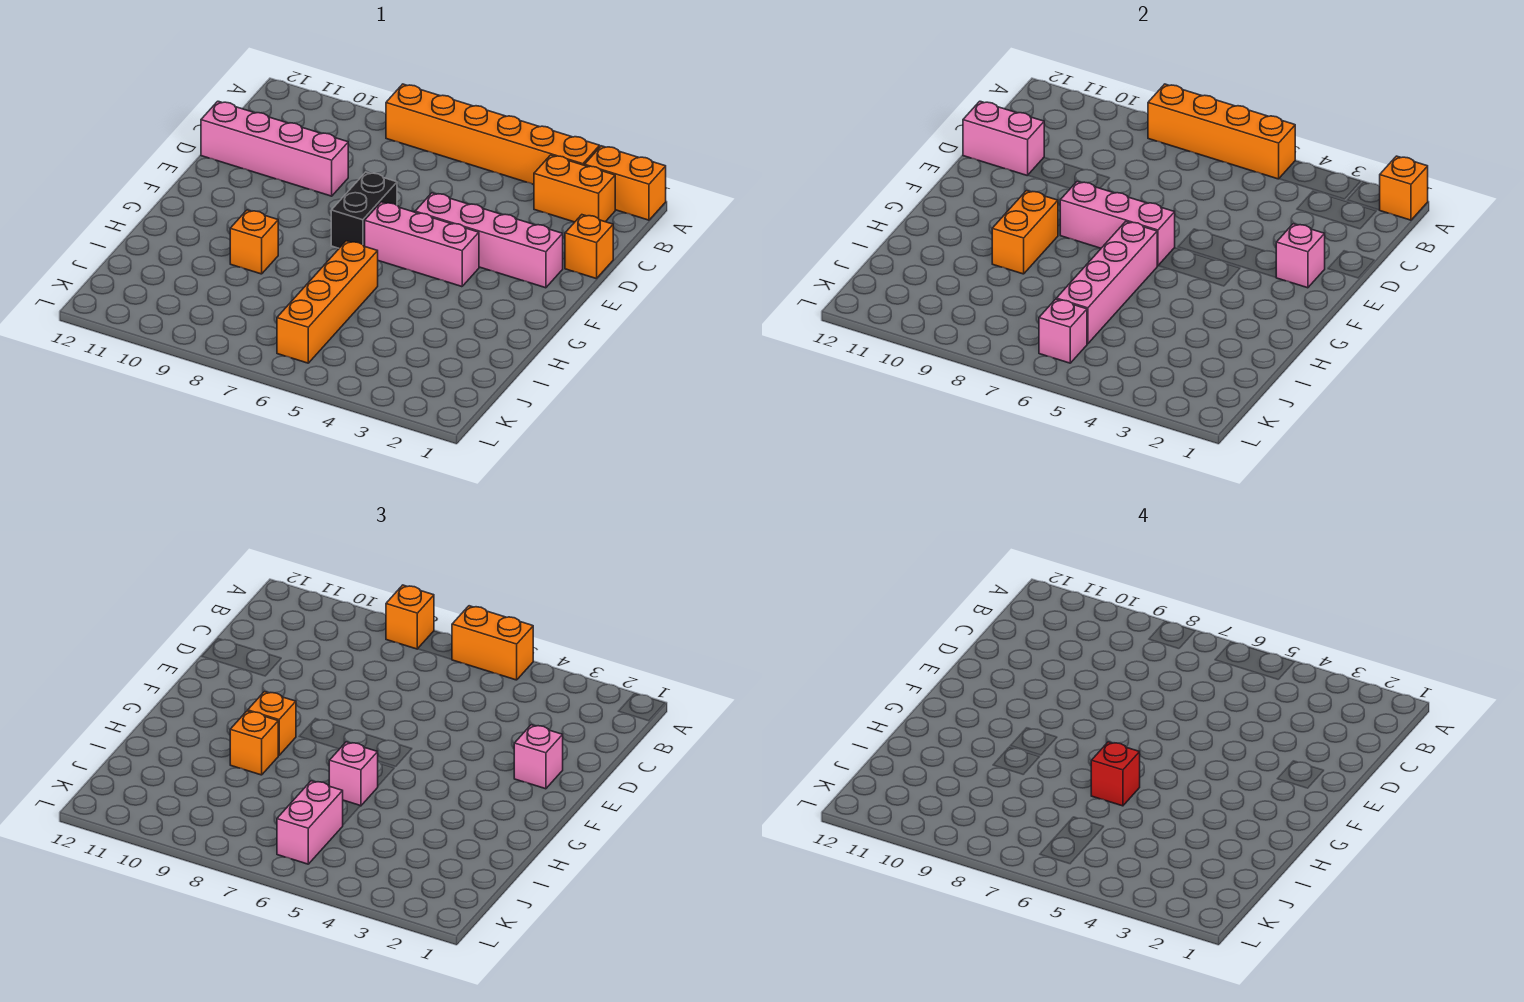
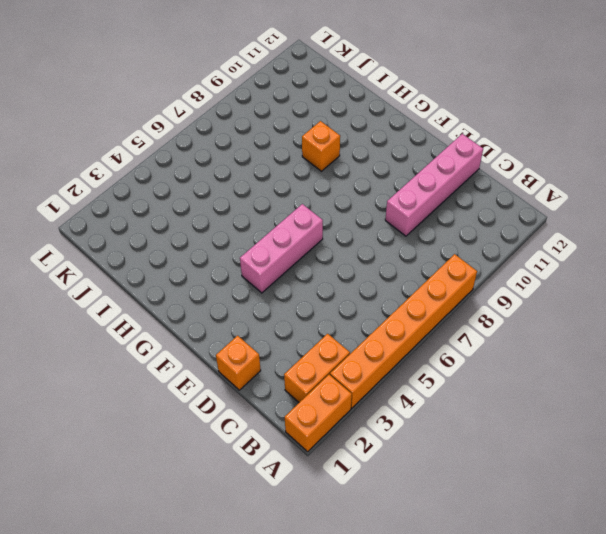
none -> pink 1x4 brick [415,193,563,288]
none -> black 1x2 brick [331,172,397,248]
none -> orange 1x4 brick [277,241,378,363]

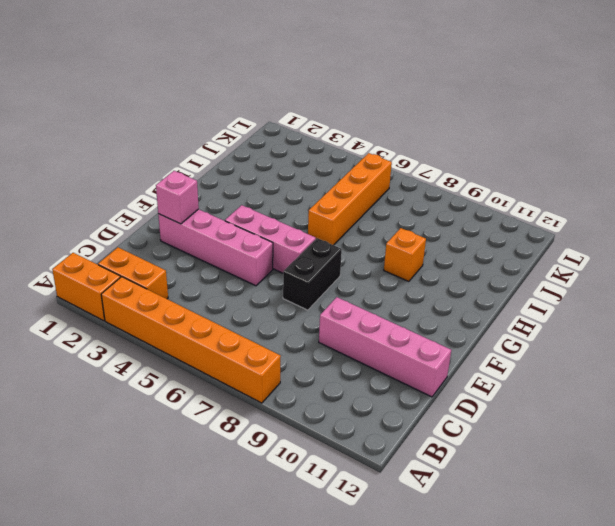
none -> orange 1x1 brick [565,215,613,279]
none -> orange 1x1 brick [1380,156,1428,220]
none -> orange 1x4 brick [1148,84,1295,179]

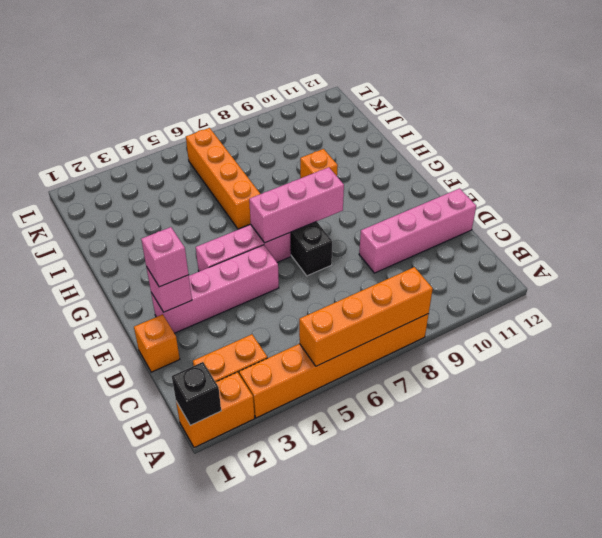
black 1x1 brick [172,362,221,425] -> orange 1x1 brick [1380,156,1428,220]
none -> pink 1x2 brick [963,101,1044,176]
none -> pink 1x4 brick [1056,222,1157,344]
none -> orange 1x2 brick [992,191,1058,274]

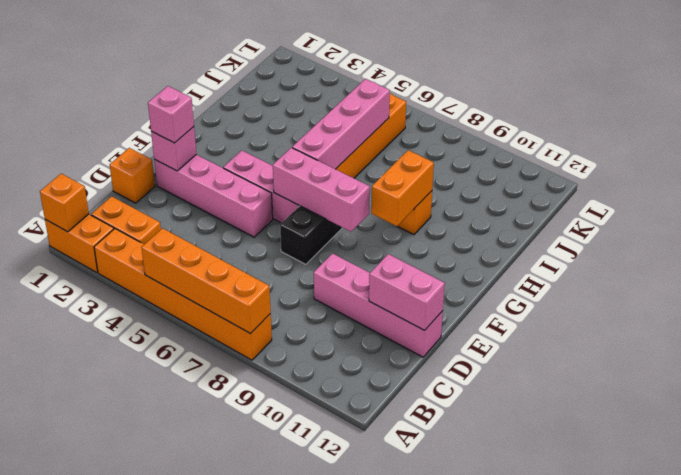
none -> pink 1x1 brick [1039,299,1087,363]
none -> orange 1x2 brick [452,606,533,680]
none -> orange 1x1 brick [386,585,434,649]

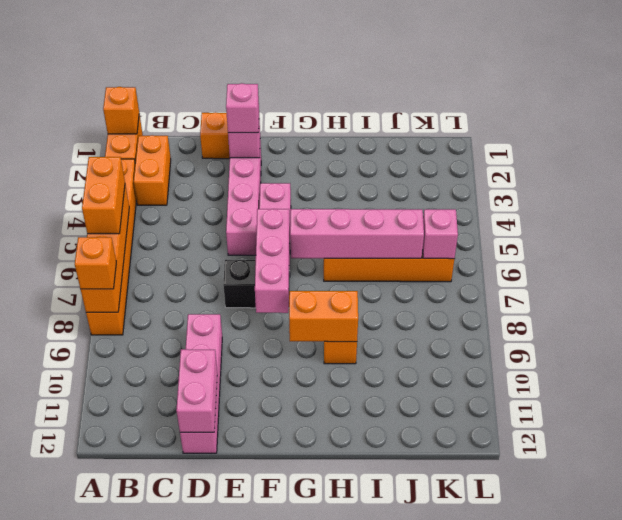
none -> orange 1x1 brick [248,692,296,756]
none -> pink 1x1 brick [329,742,378,806]
none -> orange 1x1 brick [230,711,278,775]

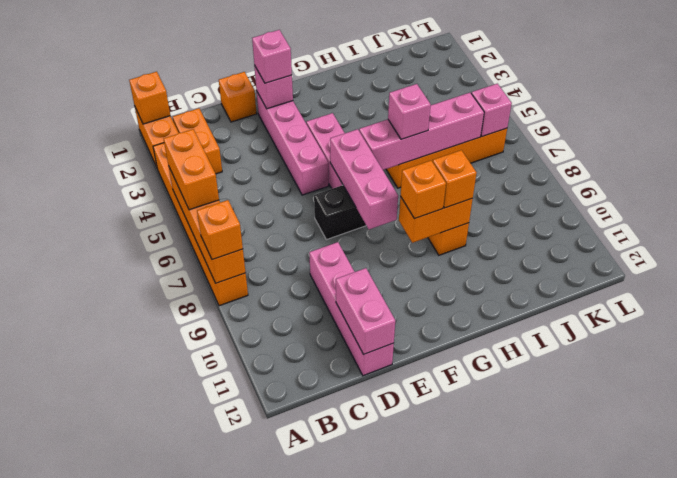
none -> pink 1x2 brick [277,781,343,864]
none -> red 1x1 brick [1091,742,1140,806]

